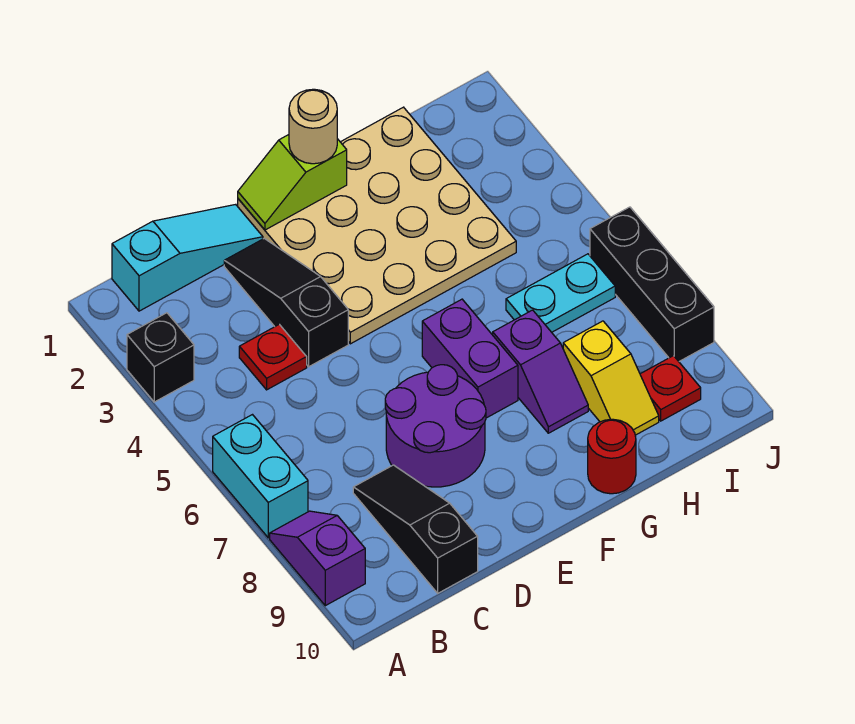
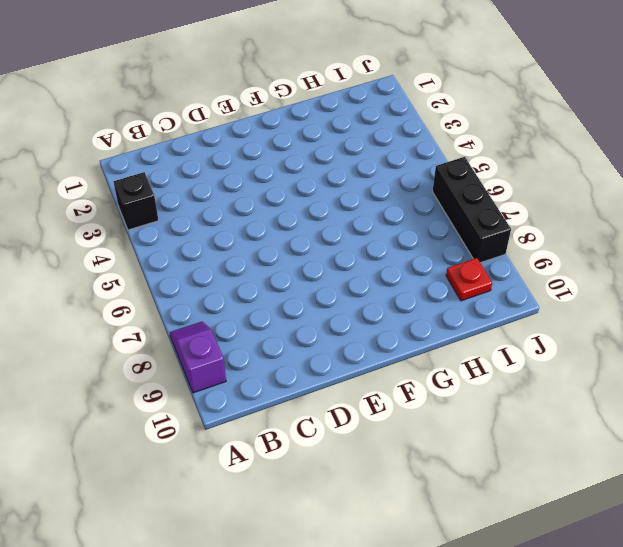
none -> cyan 1x2 brick [213,415,308,538]
none -> cyan 1x3 slope [112,204,263,311]
none -> red 1x1 plate [239,324,307,390]

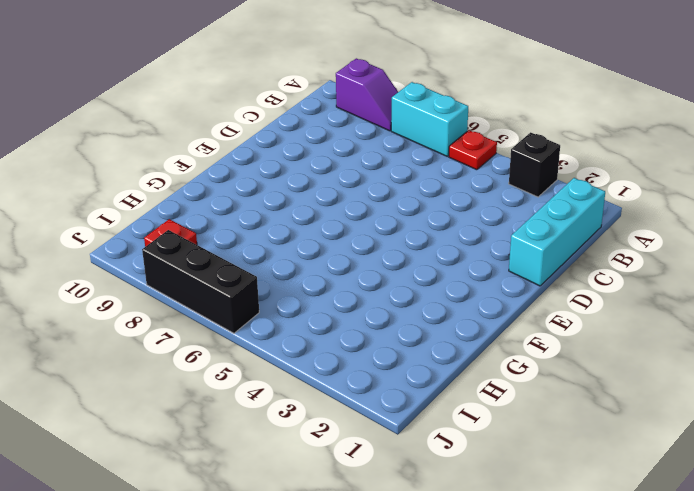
red 1x1 plate [449,130,497,170] -> red 1x1 plate moved to [239,324,307,390]
cyan 1x3 brick [509,178,605,286] -> cyan 1x3 slope [112,204,263,311]
none -> black 1x3 slope [353,465,478,593]
none -> black 1x3 slope [224,238,348,367]
none -> purple 2x2 round brick [385,365,486,487]

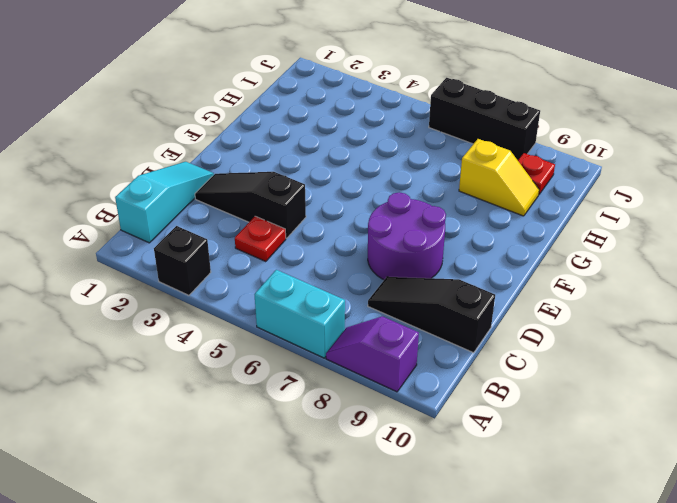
none -> tan 4x4 plate [238,107,516,344]
none -> purple 1x2 brick [422,299,518,418]
none -> purple 1x2 slope [493,310,588,433]

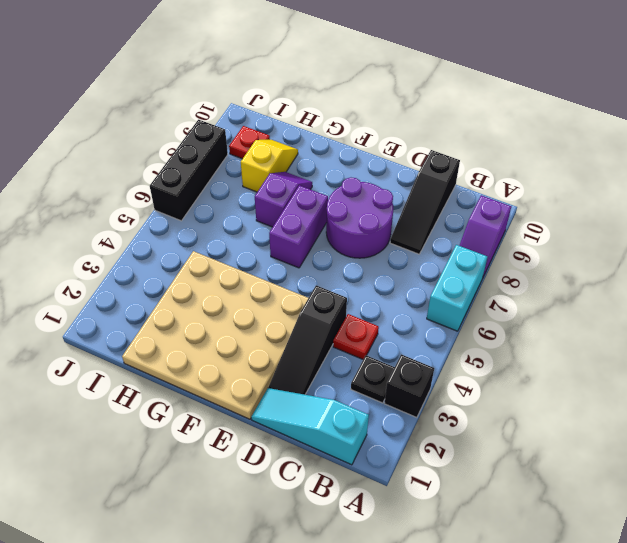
black 1x1 plate [351,355,395,403] -> none
none -> red 1x1 round brick [588,419,636,494]
none -> cyan 1x2 plate [506,254,615,332]
none -> lime 1x2 slope [238,135,347,230]

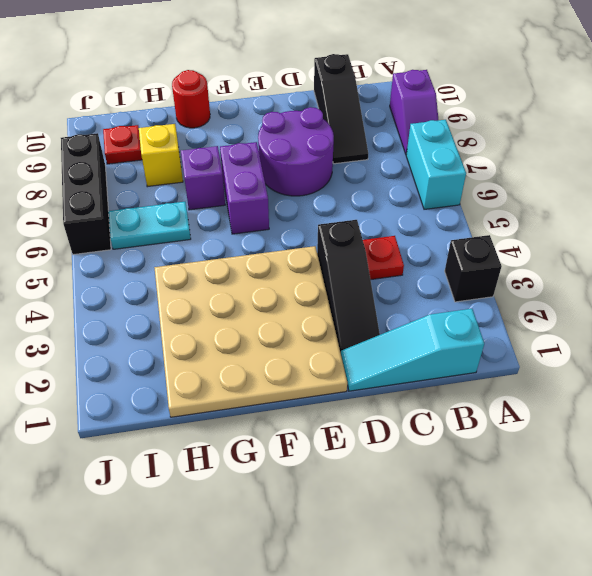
none -> lime 1x2 slope [238,135,347,230]
none -> tan 1x1 round brick [289,89,337,164]

